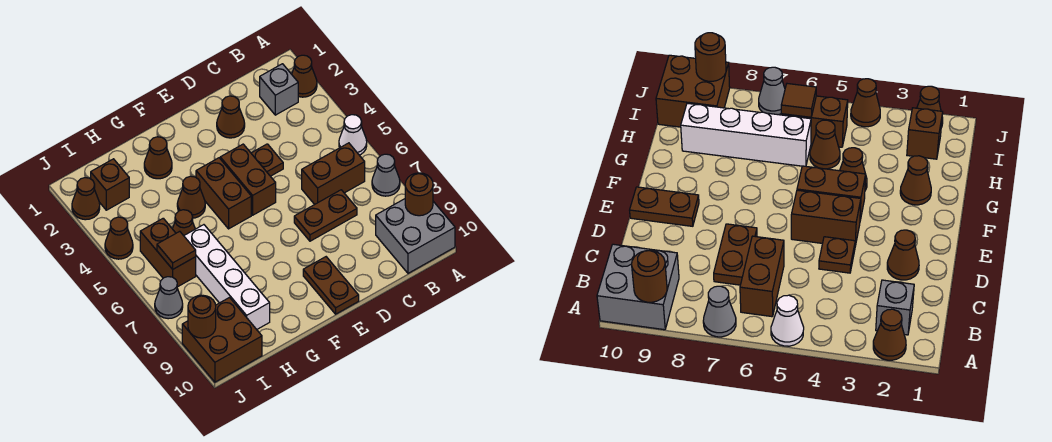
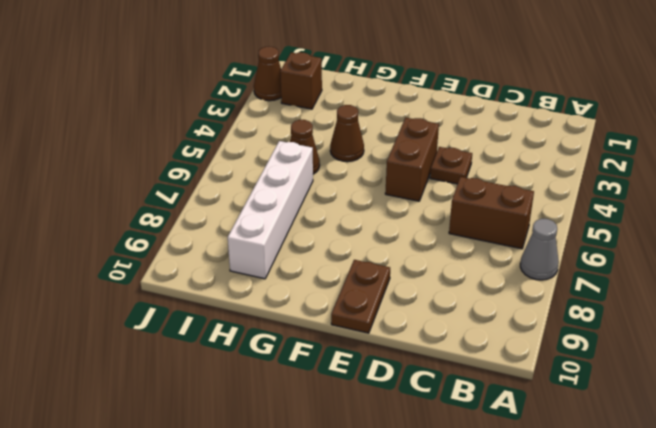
none -> brown 1x1 cone [292,55,317,97]
none -> white 1x1 cone [339,115,367,155]
none -> grey 2x2 brick [376,199,455,273]

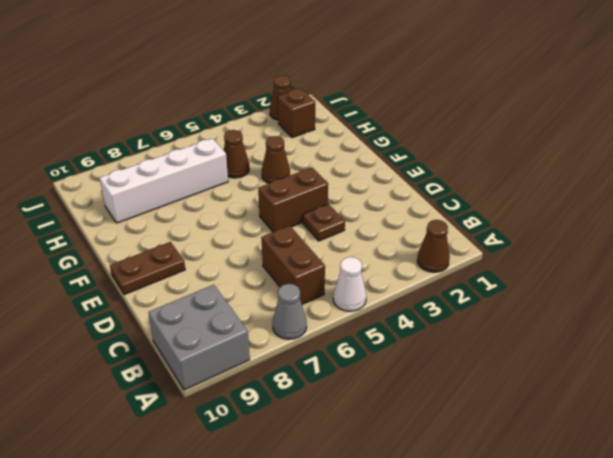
none -> grey 1x1 brick [260,64,298,115]
none -> brown 1x2 plate [294,190,357,241]
none -> brown 1x1 cone [217,96,245,138]

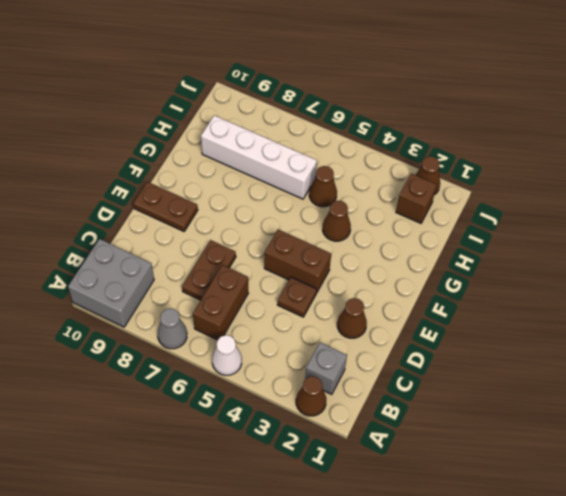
none -> brown 1x2 brick [196,158,251,229]
none -> brown 1x1 cone [144,137,172,179]
none -> brown 1x2 brick [140,218,196,287]

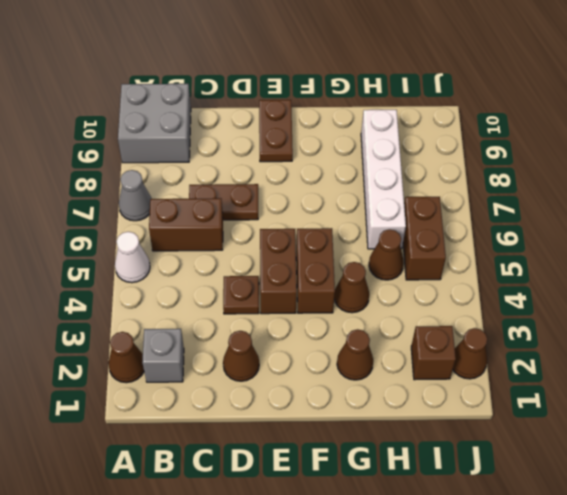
none -> brown 2x2 brick [182,298,262,382]
none -> brown 1x1 cone [105,217,133,259]
none -> grey 1x1 cone [155,277,183,319]

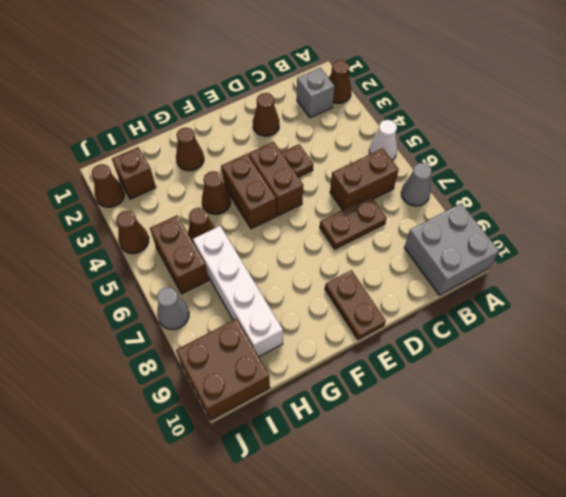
none -> brown 1x1 round brick [405,173,433,216]
none -> brown 1x1 tile [157,231,196,269]
none -> brown 1x1 round brick [188,295,216,338]

